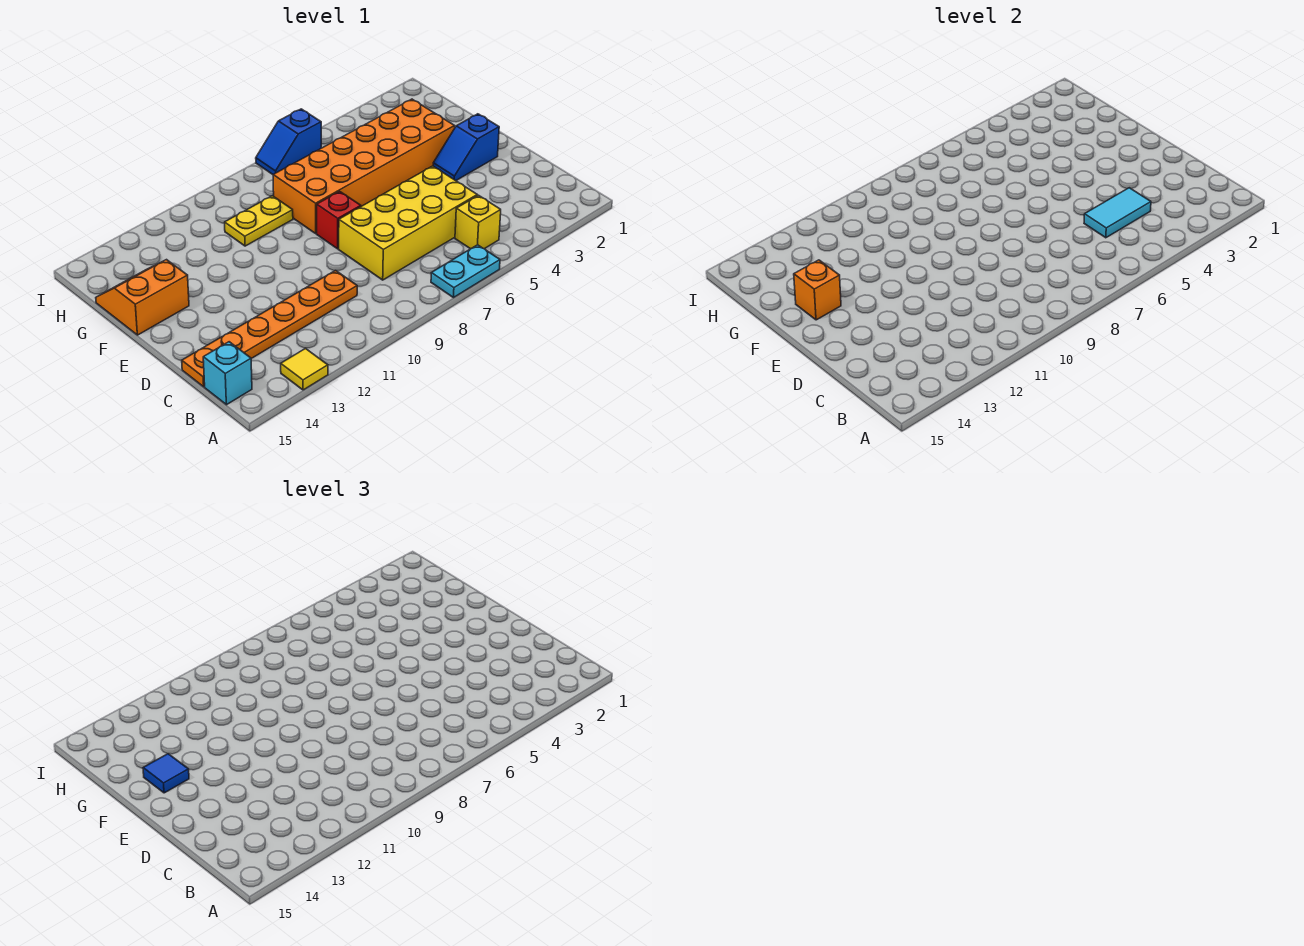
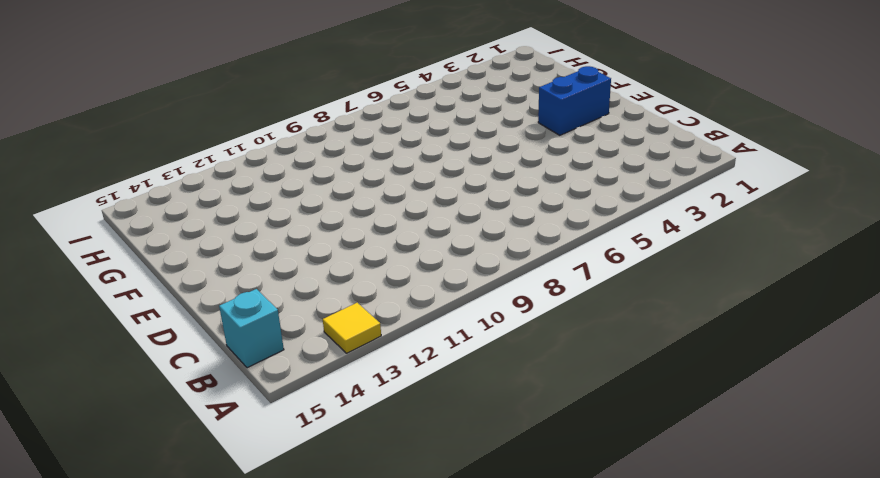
blue 1x2 brick [538,66,611,135] -> blue 1x2 slope [433,114,499,181]
none -> cyan 1x2 plate [431,245,500,298]
none -> yellow 1x1 brick [455,195,501,249]
none -> yellow 2x4 brick [339,166,477,280]

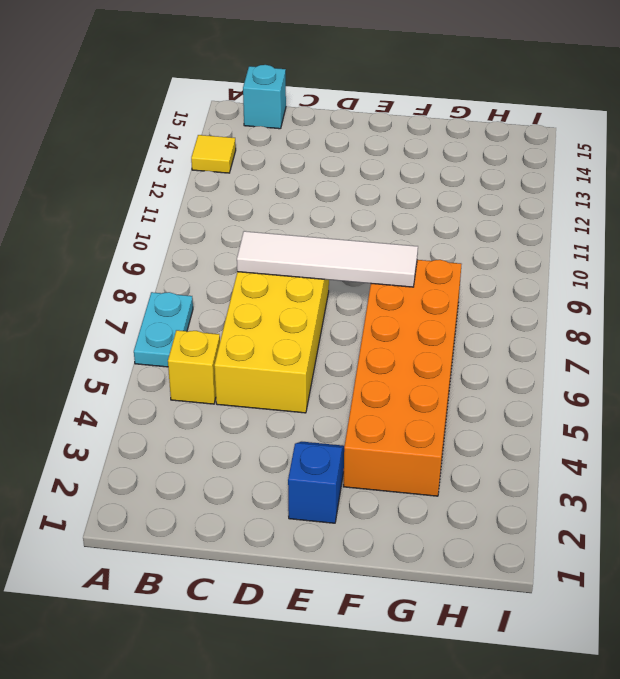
white 1x4 tile [237,231,418,287] -> none
none -> orange 1x6 plate [182,271,357,387]
none -> red 1x1 brick [317,191,361,249]
none -> orange 2x2 slope [96,260,189,335]

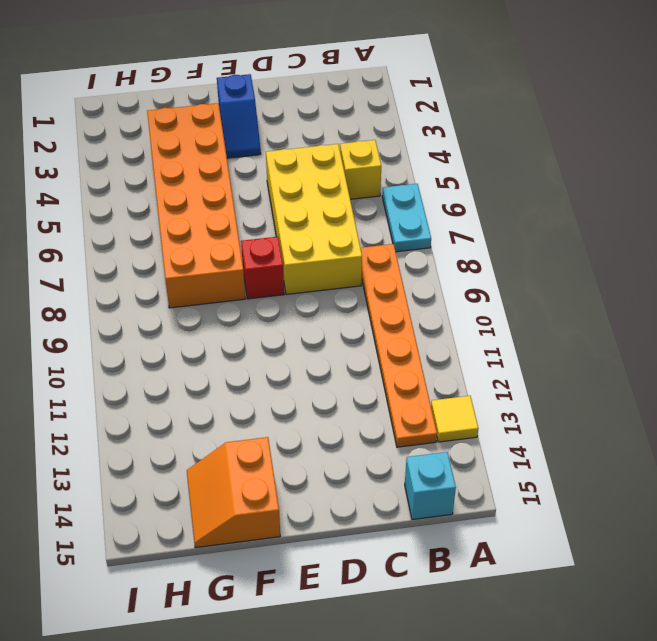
orange 1x6 plate [361,244,437,447] -> orange 1x6 plate moved to [182,271,357,387]
none -> yellow 1x2 plate [225,196,293,246]
none -> blue 1x2 slope [256,109,321,175]
none -> cyan 1x2 tile [1084,188,1151,238]

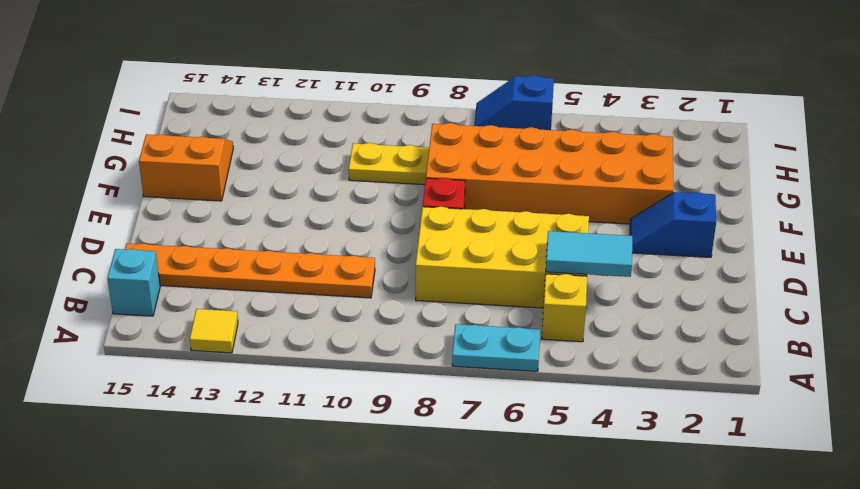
none -> orange 1x1 brick [794,260,841,320]
none -> blue 1x1 tile [143,754,189,793]

